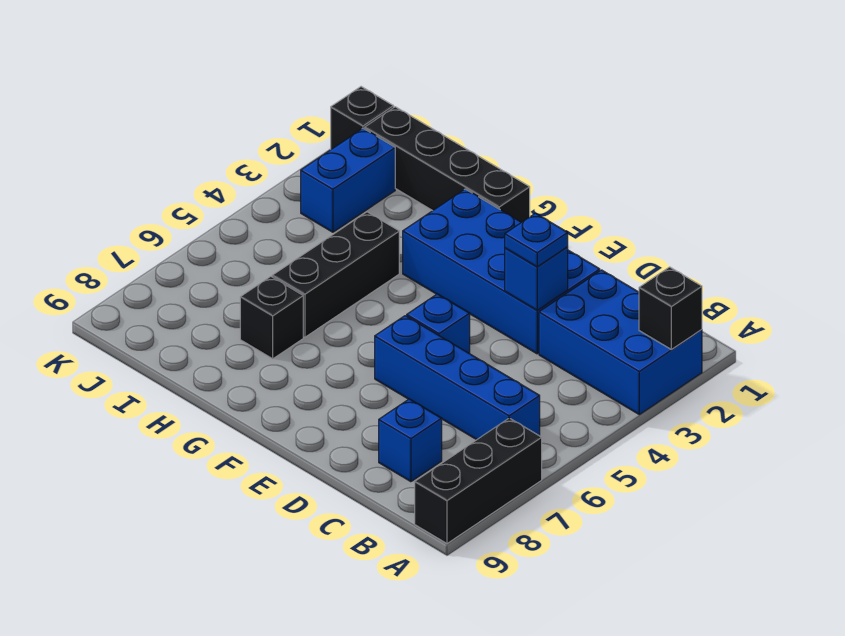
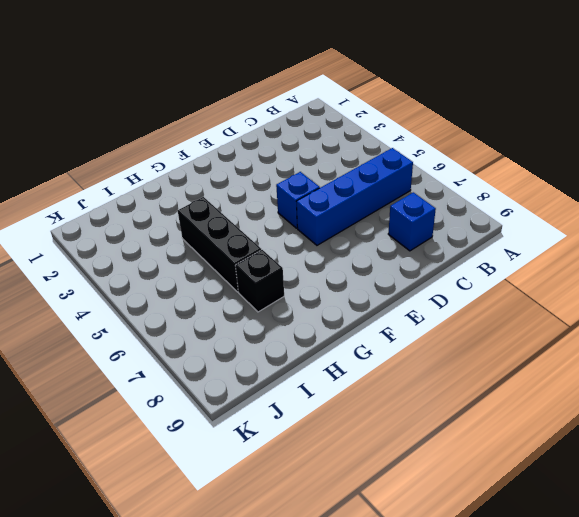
none -> blue 2x3 brick [539,270,702,414]
none -> black 1x3 brick [415,418,542,544]
none -> blue 2x4 brick [403,189,600,354]

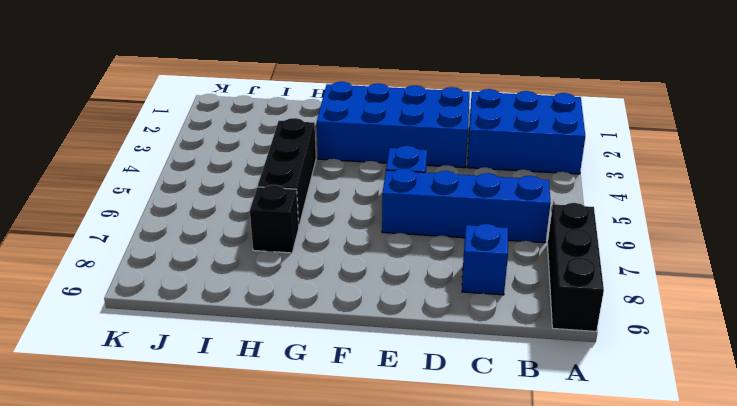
none -> black 1x4 brick [365,107,530,222]
none -> blue 1x2 brick [301,128,395,232]
none -> black 1x1 brick [331,87,394,149]

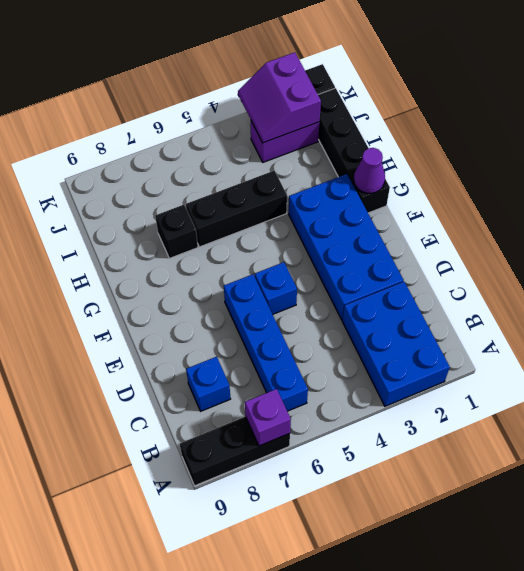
purple 1x1 brick [245,389,291,446] -> none
purple 1x1 cone [354,148,385,193] -> none
purple 1x2 brick [251,121,320,162] -> blue 1x2 brick [301,128,395,232]
purple 2x2 slope [238,52,321,143] -> none
none -> black 1x1 brick [639,267,702,349]
none -> blue 1x1 brick [505,247,568,310]
none -> blue 1x1 plate [505,213,568,267]

